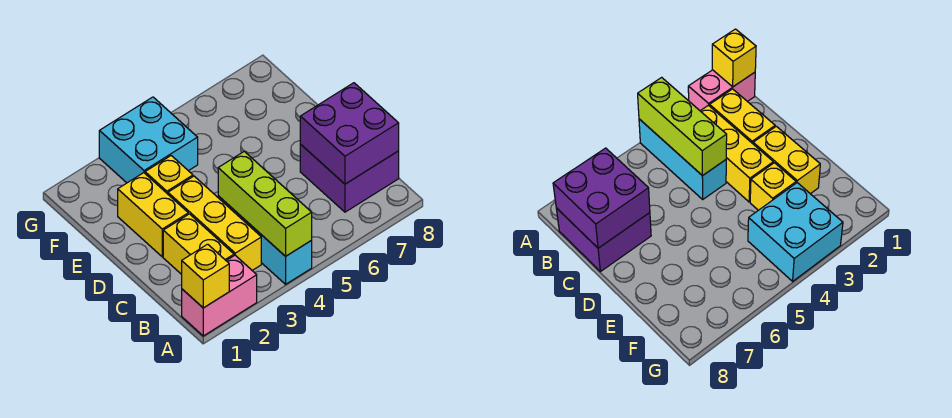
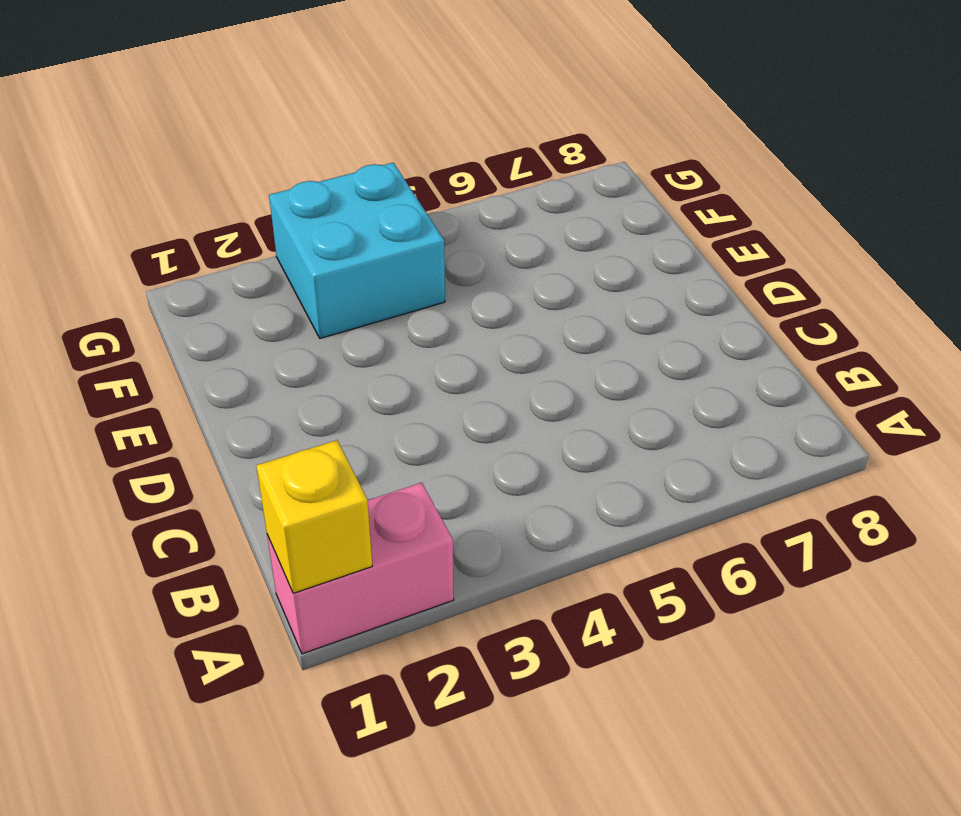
none -> cyan 1x3 brick [218,196,312,284]
none -> yellow 1x2 brick [163,214,234,274]

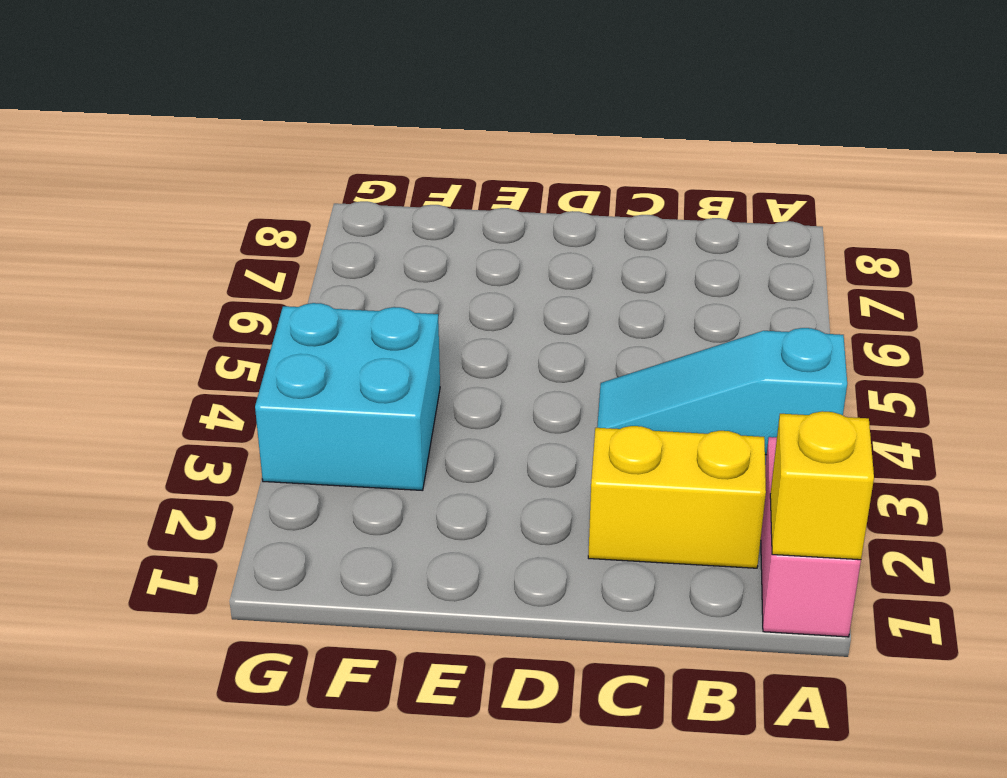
cyan 1x3 slope [597,328,847,455] -> cyan 1x3 brick [218,196,312,284]
none -> yellow 1x3 brick [168,176,261,270]
none -> purple 2x2 brick [300,145,399,212]

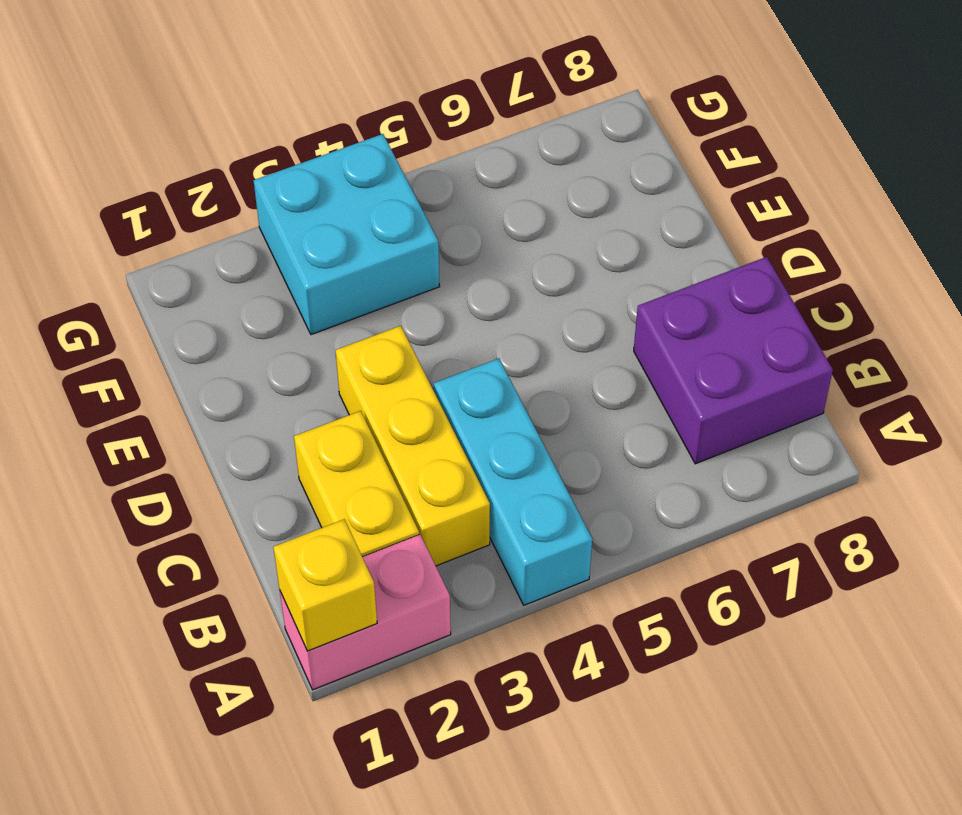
none -> yellow 1x2 brick [118,173,188,257]
none -> yellow 1x1 brick [145,156,193,194]

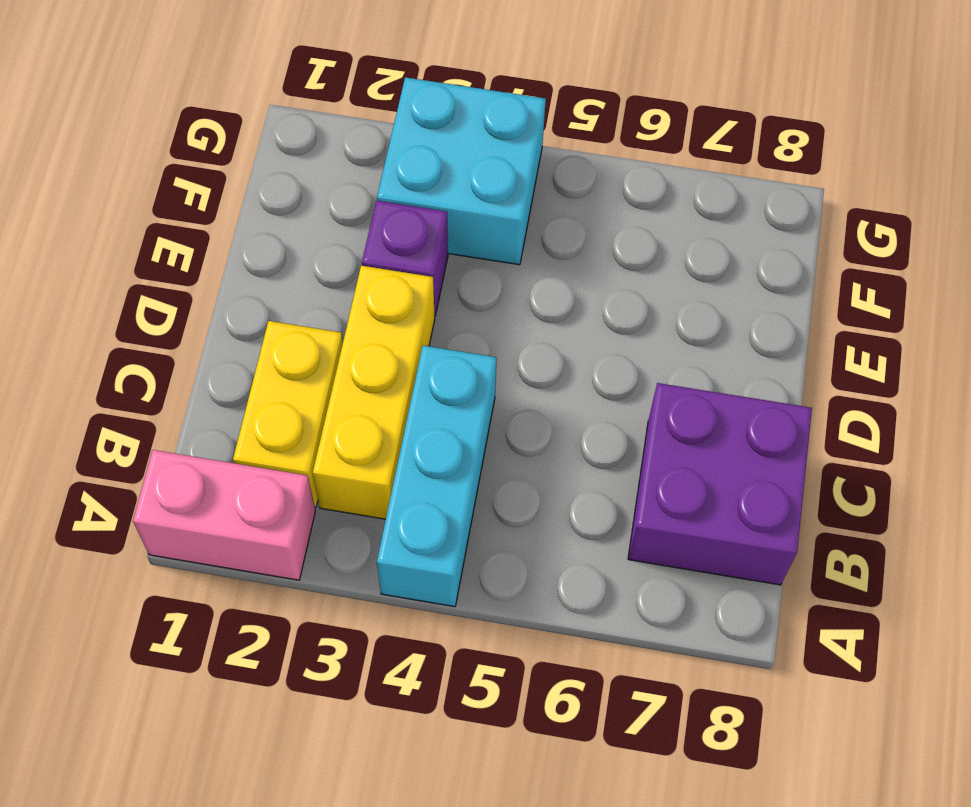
purple 1x1 brick [362,201,448,315] -> yellow 1x1 brick [145,156,193,194]
none -> yellow 1x2 brick [118,173,188,257]
none -> yellow 1x1 brick [182,244,229,308]

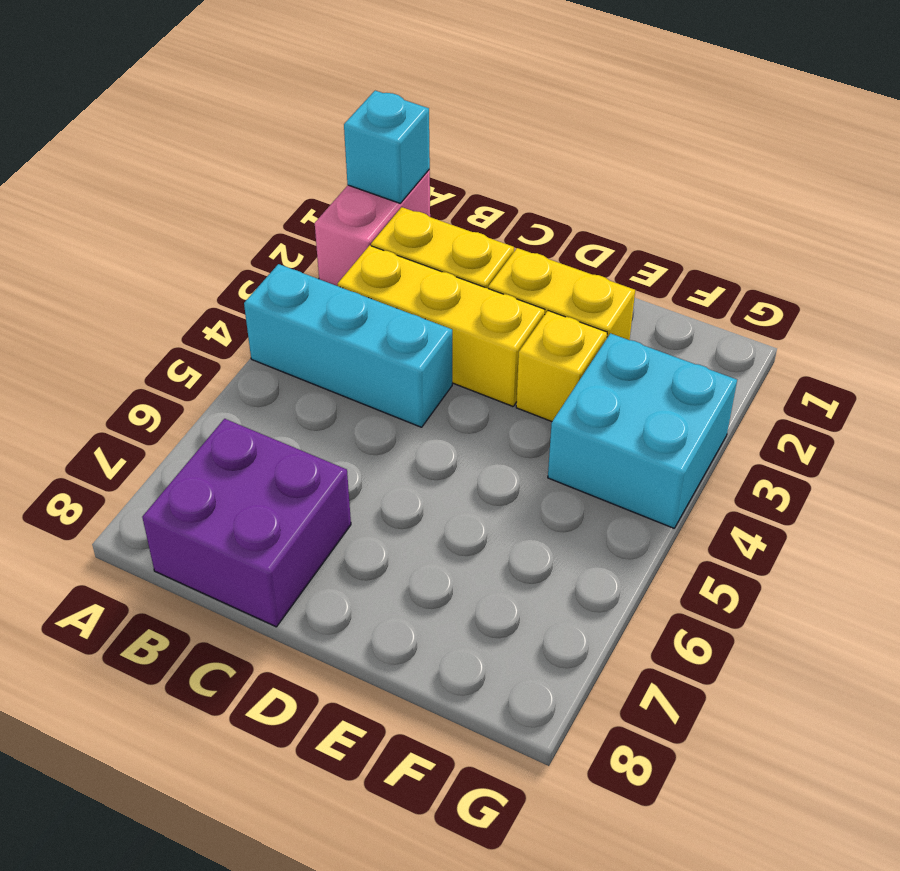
cyan 1x1 brick [344,91,430,203] -> yellow 1x1 brick [182,244,229,308]
none -> lime 1x3 brick [218,151,312,256]
none -> purple 2x2 brick [300,83,399,184]

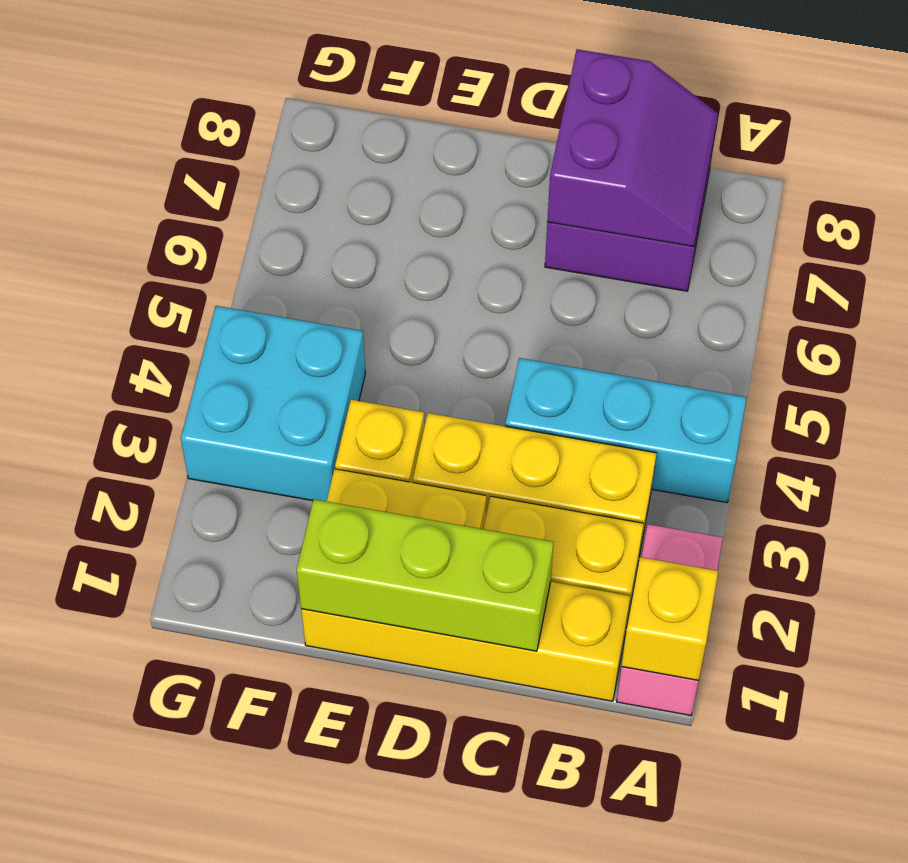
yellow 1x4 brick [301,582,630,701] -> none
purple 2x2 slope [547,49,718,247] -> purple 2x2 brick [300,83,399,184]
lime 1x3 brick [297,499,554,651] -> lime 1x3 brick moved to [218,151,312,256]

